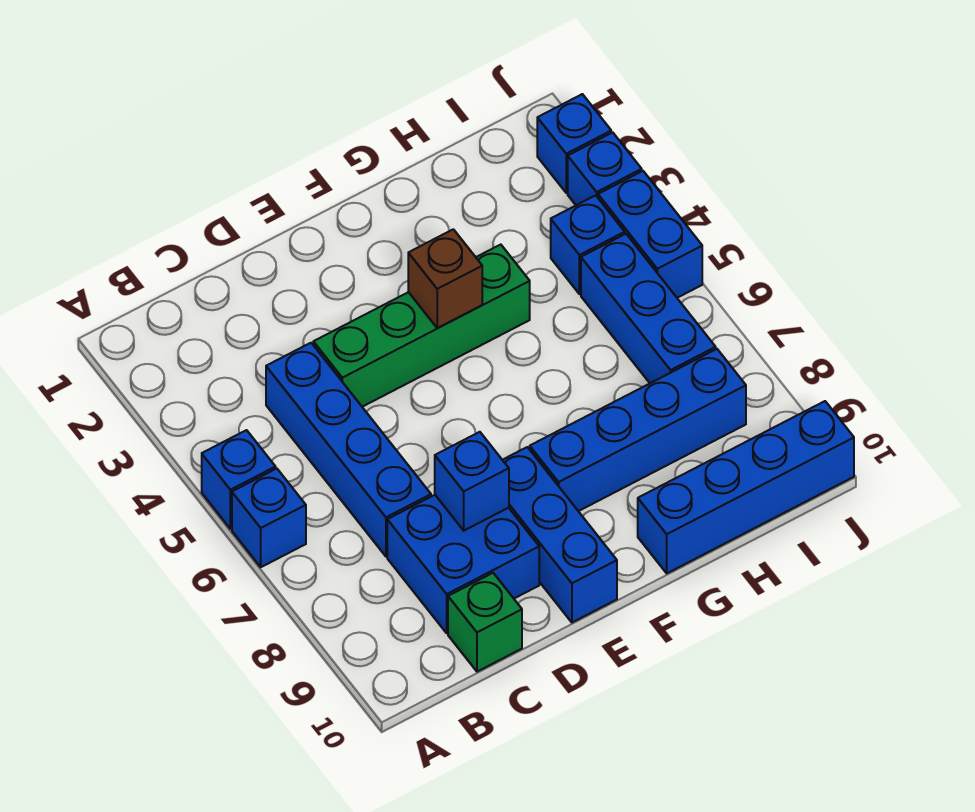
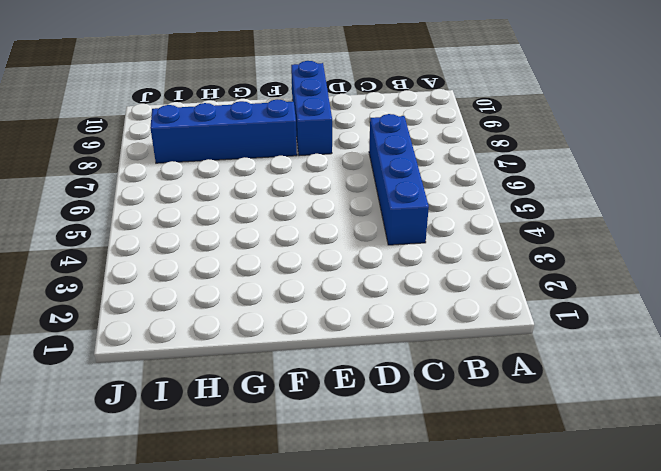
none -> blue 1x1 brick [202,430,276,529]
none -> blue 1x1 brick [232,469,306,567]
none -> blue 2x2 brick [387,495,539,633]

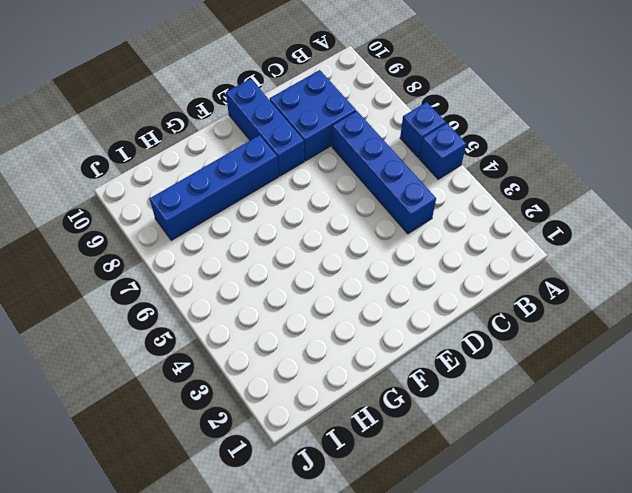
none -> green 1x1 brick [448,573,522,672]
none -> green 1x4 brick [313,245,530,407]
none -> blue 1x4 brick [638,401,854,573]

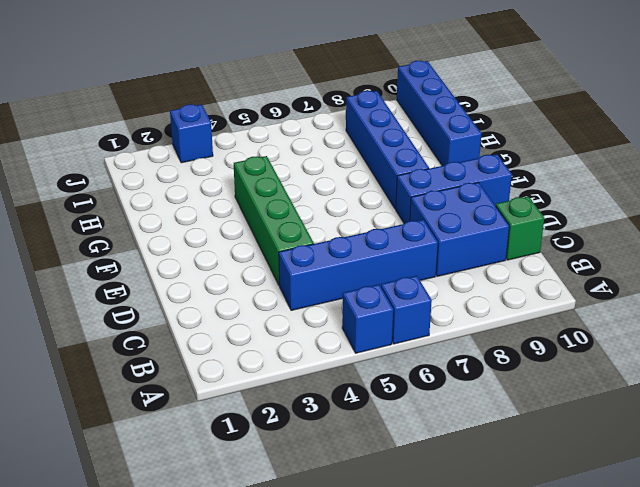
none -> blue 1x1 brick [551,195,625,294]
none -> blue 1x3 brick [581,234,716,383]
none -> blue 1x1 brick [537,94,611,193]

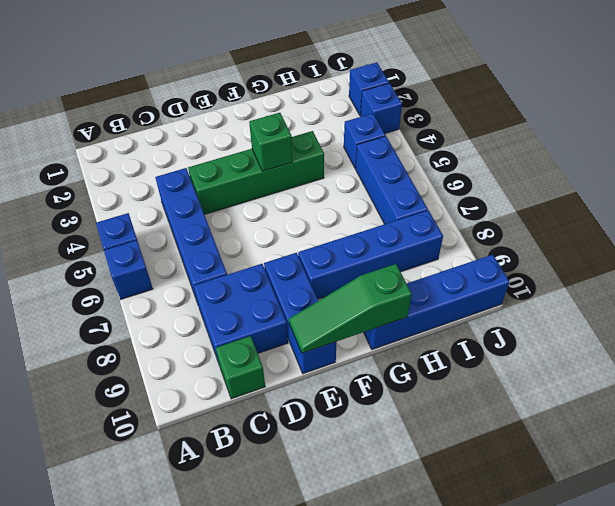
green 1x3 slope [289,264,412,353] -> none
green 1x1 brick [249,113,293,171] -> brown 1x1 brick [408,229,482,328]
none -> blue 1x2 brick [598,171,702,298]
none -> blue 1x1 brick [435,432,509,531]

